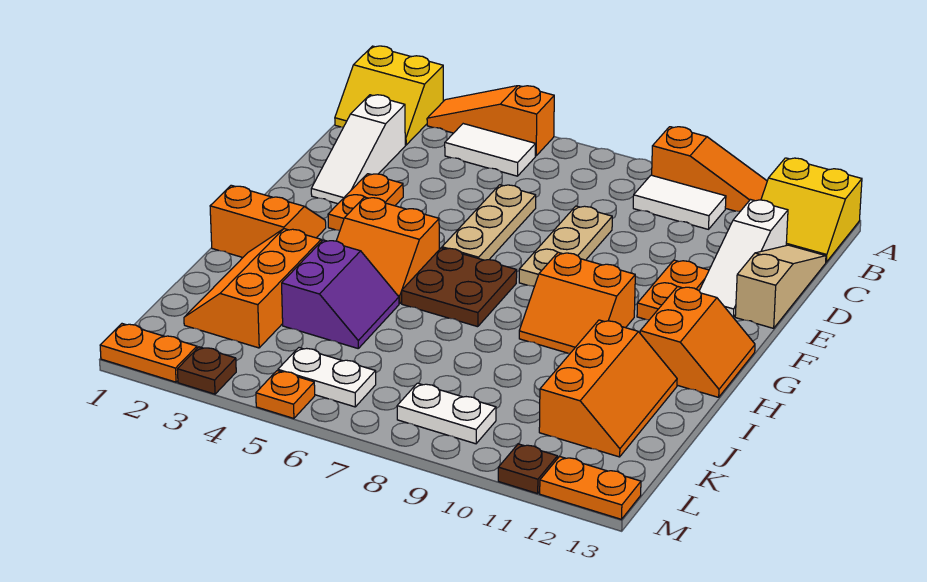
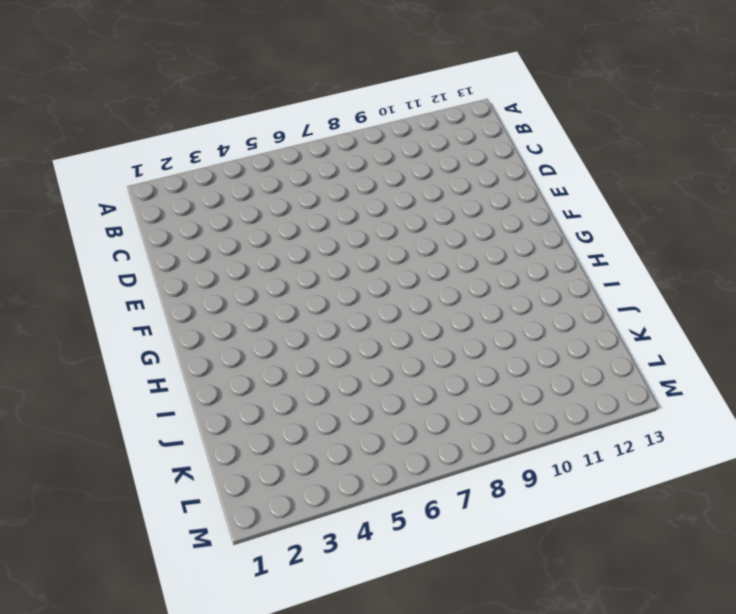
none -> yellow 2x2 slope [335,46,443,145]
none -> orange 1x3 slope [427,86,554,156]
none -> orange 1x3 slope [652,127,767,211]

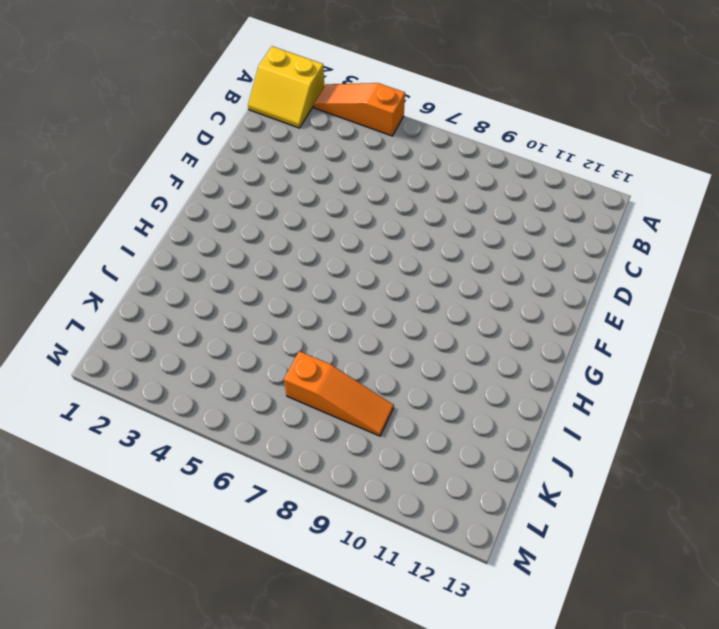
orange 1x3 slope [284,351,394,436] -> orange 1x3 slope moved to [652,127,767,211]
none -> yellow 2x2 slope [761,158,862,262]
none -> white 1x2 tile [445,124,536,176]
none -> white 1x2 tile [633,175,726,229]

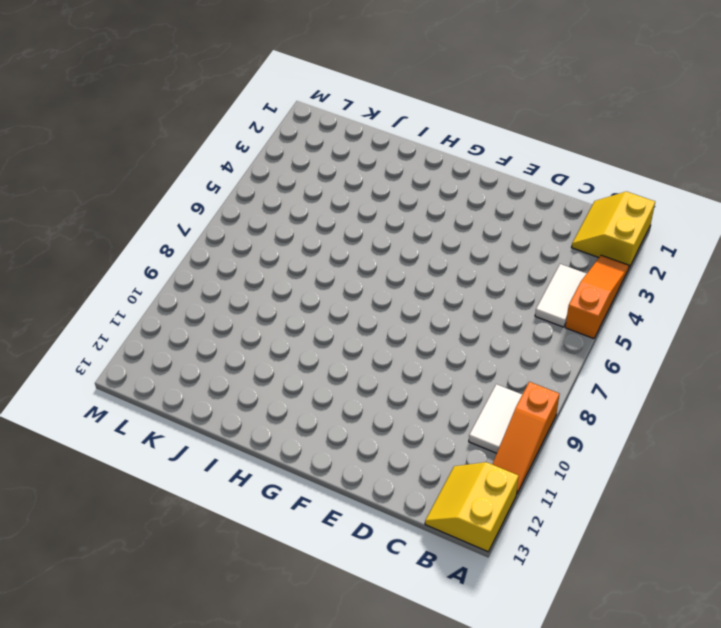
none -> white 1x3 slope [311,95,405,204]
none -> white 1x3 slope [699,200,788,317]
none -> tan 1x3 slope [735,245,826,328]

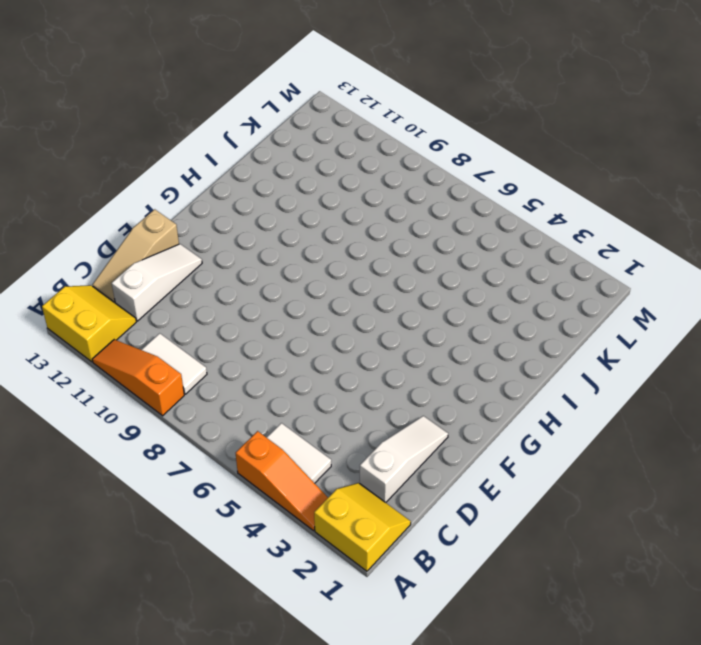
none -> tan 1x3 plate [442,185,536,260]
none -> tan 1x3 plate [519,206,612,286]
none -> orange 1x2 plate [328,174,403,230]

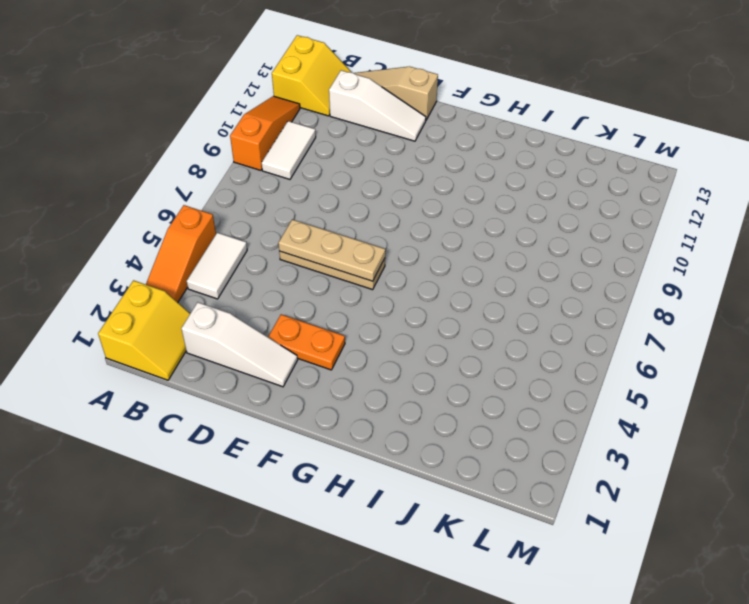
tan 1x3 plate [278,219,385,281] -> tan 1x3 plate moved to [519,206,612,286]
none -> orange 1x2 plate [637,260,709,320]
none -> orange 2x2 slope [210,185,326,257]
none -> orange 2x2 slope [336,197,439,304]

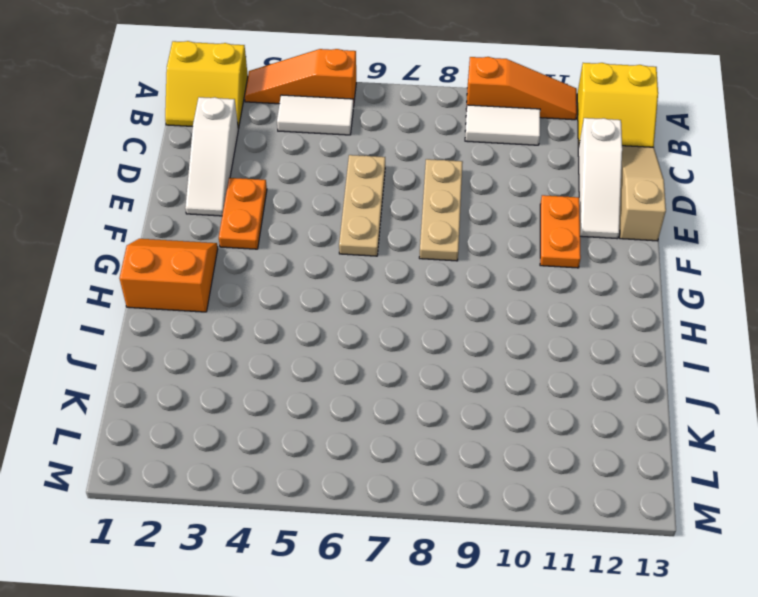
none -> orange 2x2 slope [336,197,439,304]
none -> brown 2x2 plate [402,248,517,327]
none -> orange 2x2 slope [519,252,635,353]

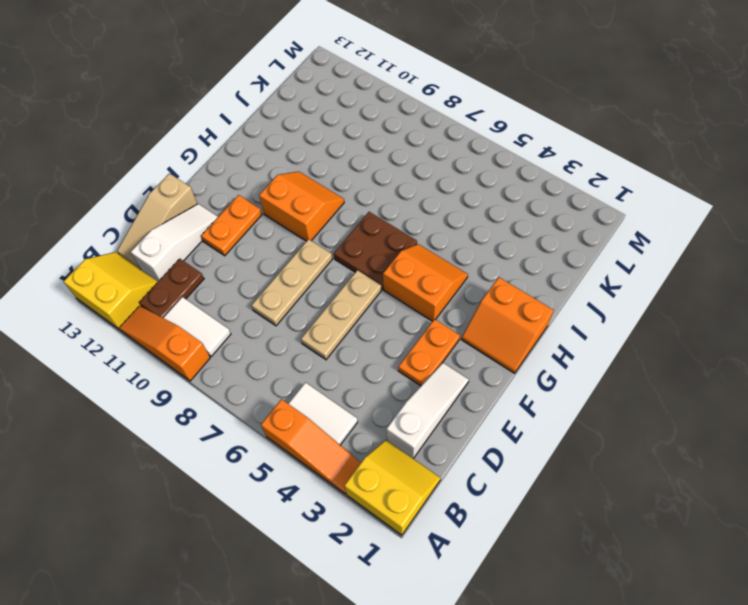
brown 1x2 plate [139,259,204,318] -> none
none -> orange 2x2 slope [640,286,755,397]
none -> orange 2x3 slope [184,229,321,348]
none -> purple 2x2 slope [282,240,399,348]

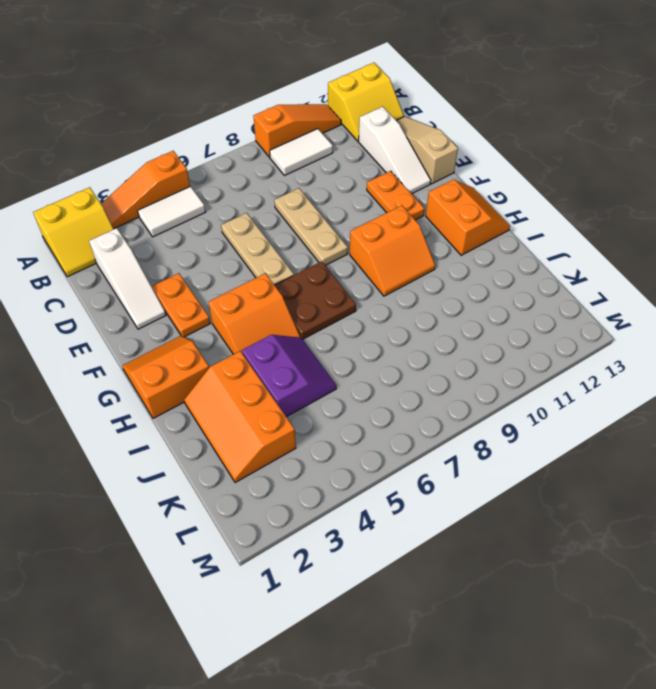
none -> orange 2x3 slope [539,320,677,457]
none -> white 1x2 plate [278,348,376,407]
none -> white 1x2 plate [397,383,496,444]

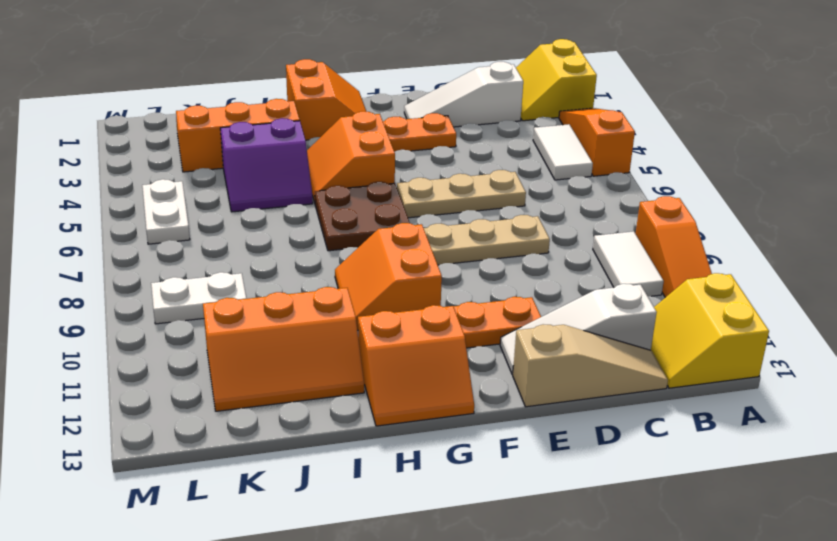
white 1x2 plate [151,272,246,324] -> white 1x2 plate turned to [397,383,496,444]
none -> orange 1x2 plate [100,324,197,382]
none -> brown 1x1 plate [177,347,236,394]
none -> orange 1x1 plate [256,371,315,418]

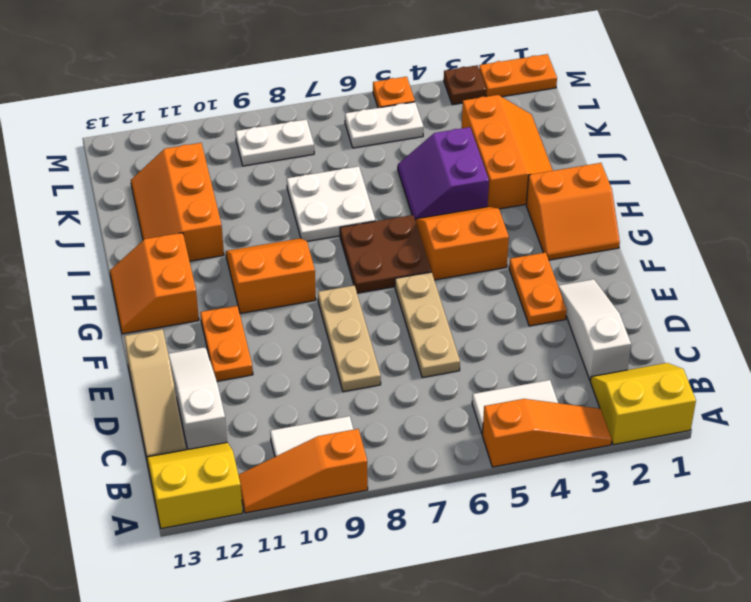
white 2x2 plate [287,166,375,241] -> none
none -> brown 1x1 plate [498,444,557,494]
none -> orange 1x2 plate [540,456,641,519]

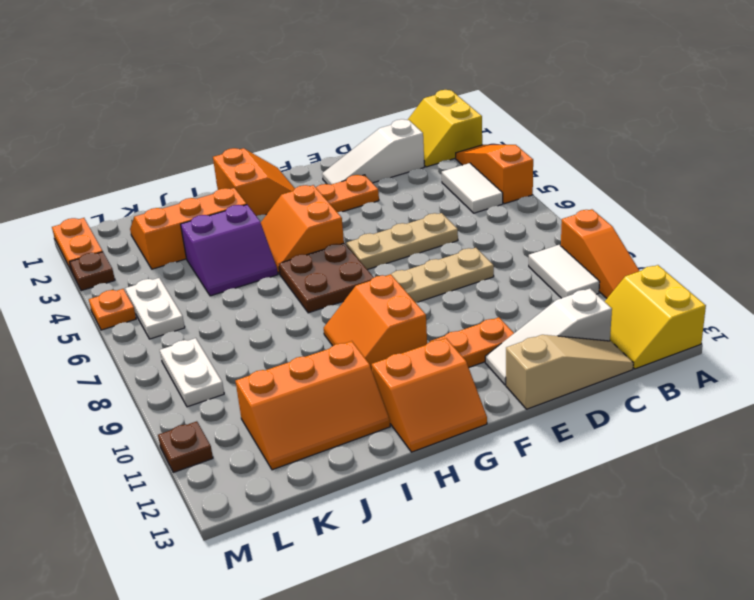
none -> orange 1x2 plate [540,456,641,519]

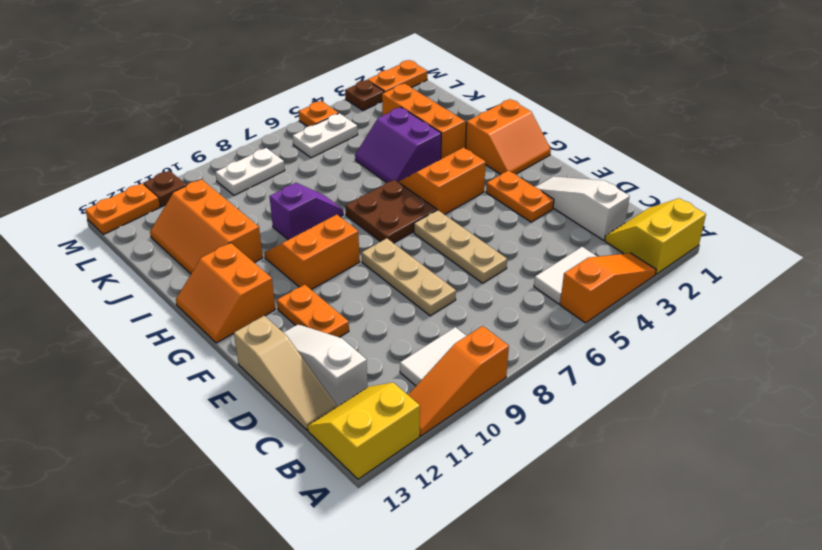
purple 1x2 slope [269,183,343,240] -> none

